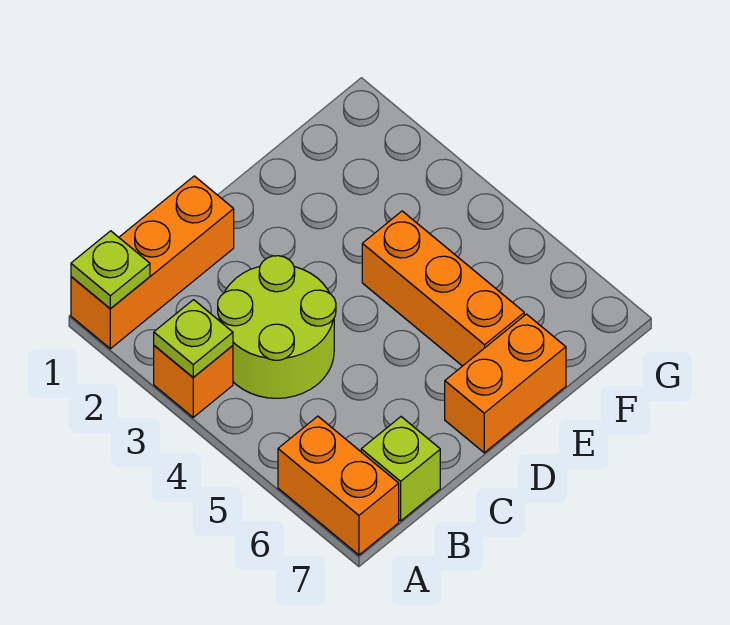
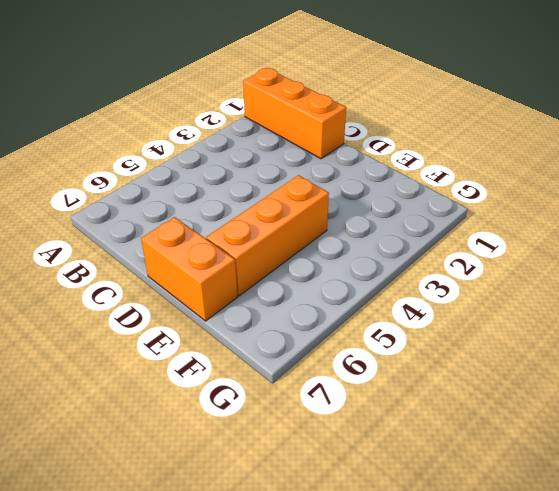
none -> orange 1x1 brick [154,346,233,417]
none -> orange 1x2 brick [278,416,399,555]

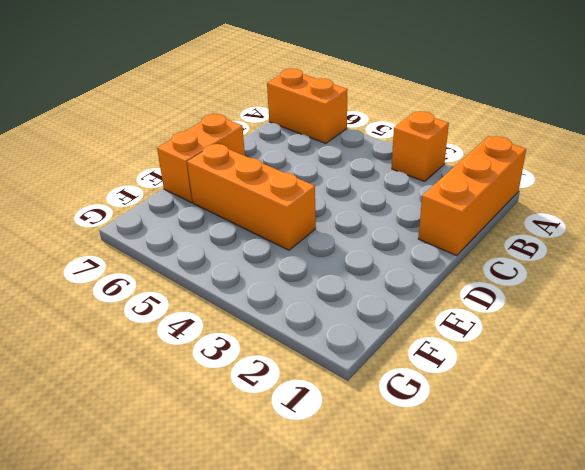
none -> lime 2x2 round brick [218,256,336,398]
none -> lime 1x1 brick [361,417,440,521]

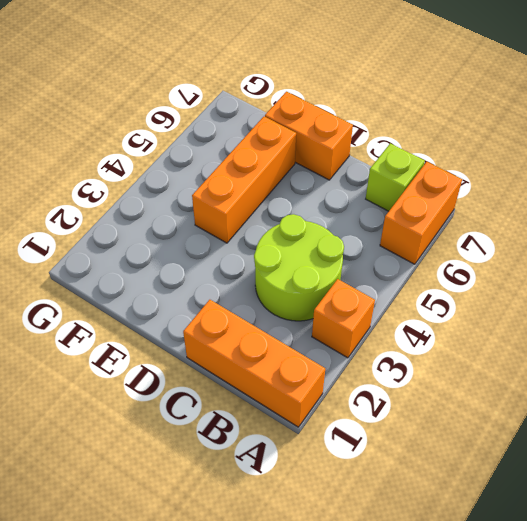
none -> lime 1x1 plate [71,231,150,308]
none -> lime 1x1 plate [154,300,233,377]

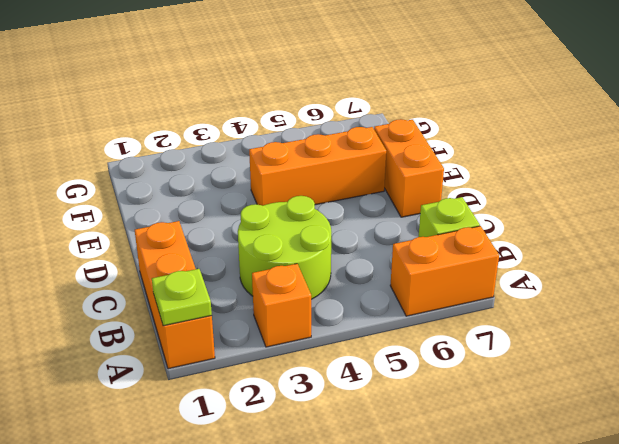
none -> lime 1x1 plate [154,300,233,377]

